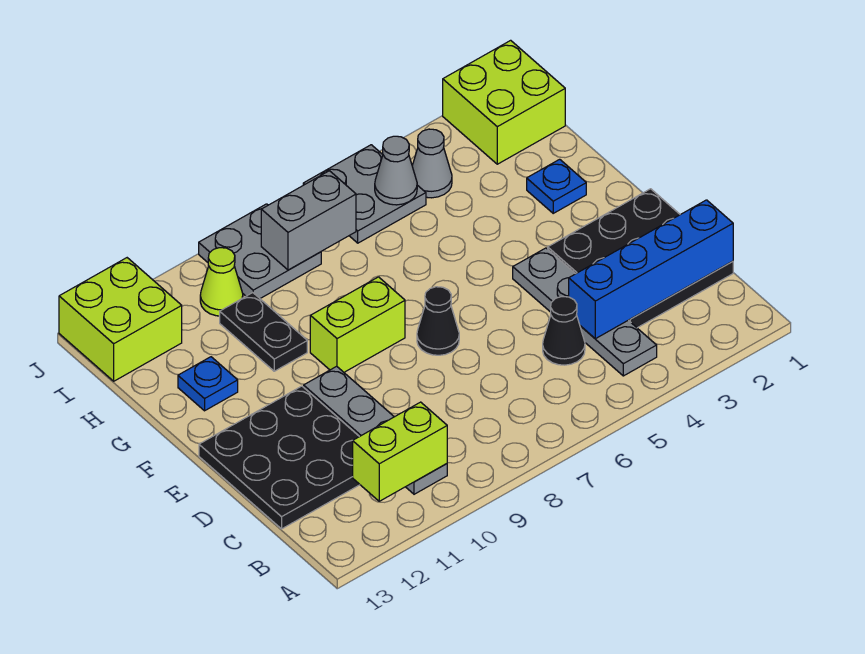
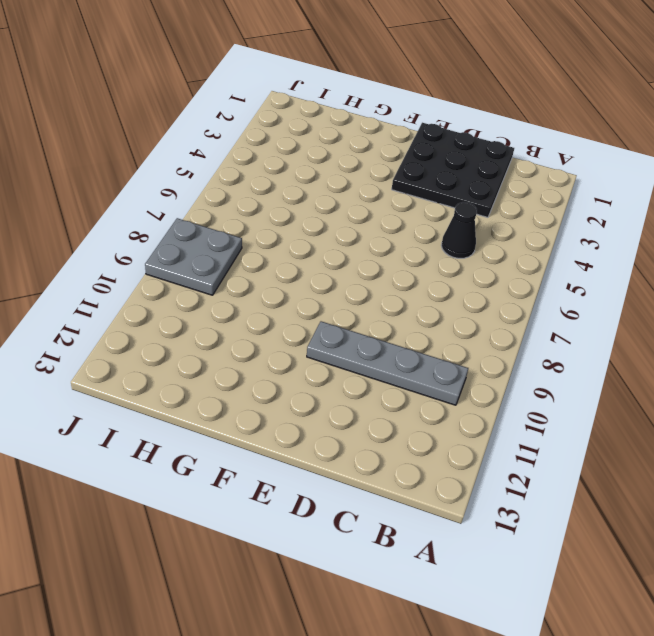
none -> grey 1x4 plate [513,248,657,376]
none -> black 3x3 plate [199,386,360,529]
none -> black 1x1 cone [417,287,459,355]

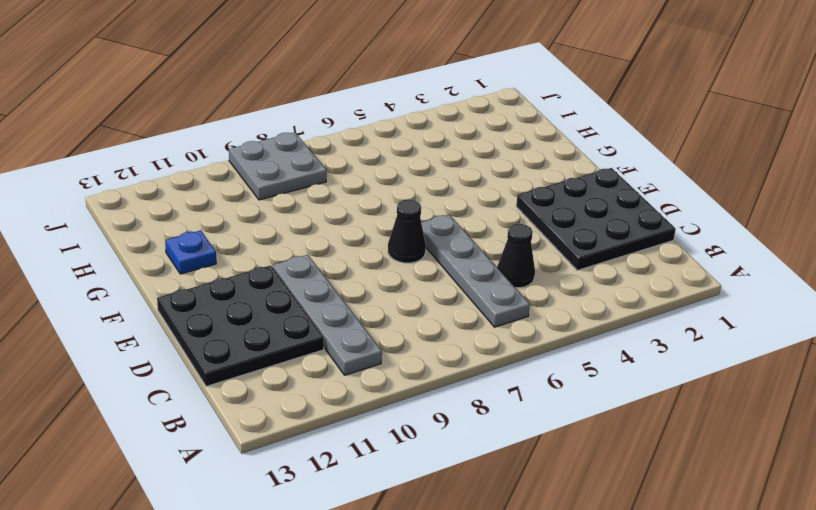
grey 1x4 plate [421,214,530,327] -> grey 1x4 plate moved to [513,248,657,376]
none -> lime 1x2 brick [310,277,405,372]
none -> blue 1x1 plate [527,159,586,213]
none -> black 1x2 plate [220,293,307,371]

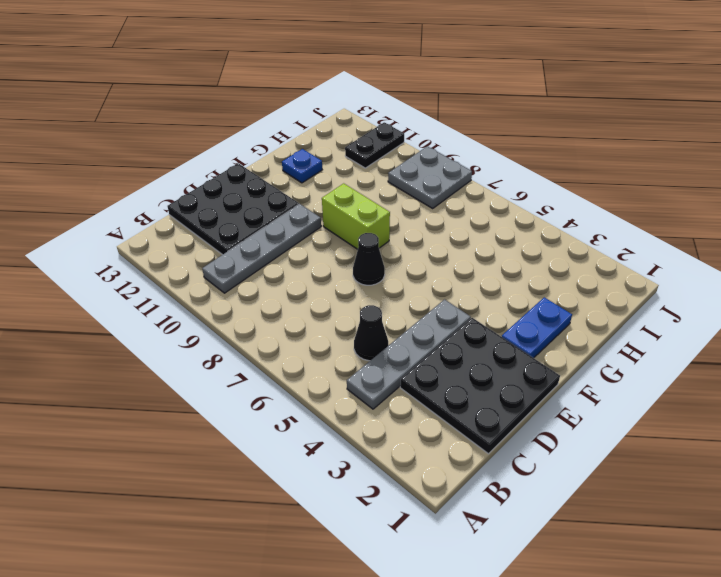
blue 1x2 plate [502,297,572,358] -> blue 1x1 plate [527,159,586,213]
black 1x2 plate [345,122,404,168] -> black 1x2 plate moved to [220,293,307,371]
none -> lime 2x2 brick [443,40,565,164]
none -> grey 1x1 cone [412,129,452,198]
none -> grey 2x2 plate [303,145,426,243]

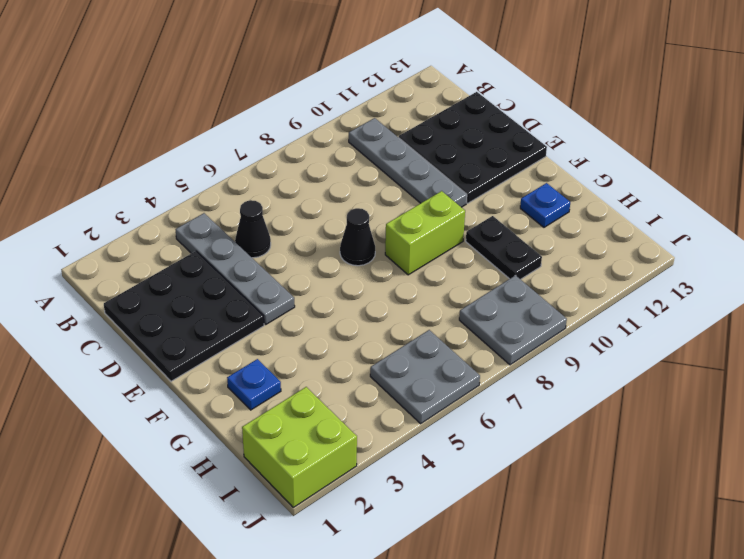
none -> grey 1x1 cone [412,129,452,198]
none -> lime 1x1 cone [200,248,243,316]
none -> lime 2x2 brick [59,258,182,381]

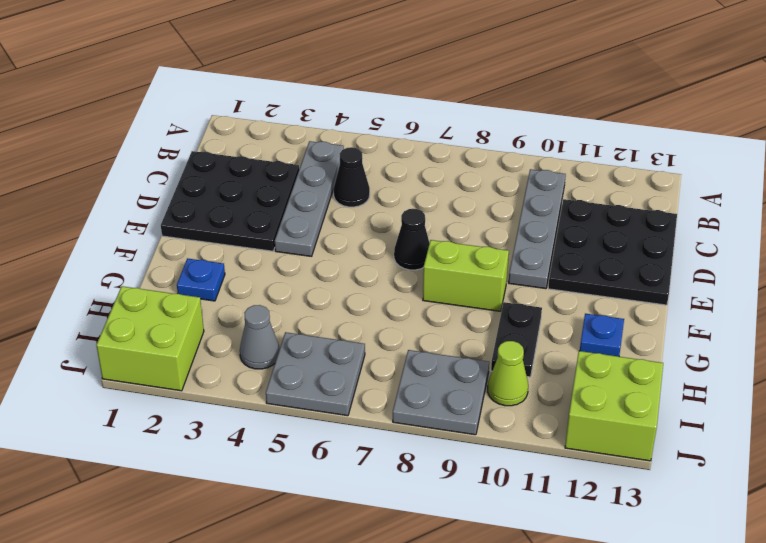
none -> lime 1x2 brick [353,402,447,501]
none -> blue 1x4 brick [569,200,733,339]
none -> grey 1x1 cone [375,136,417,205]

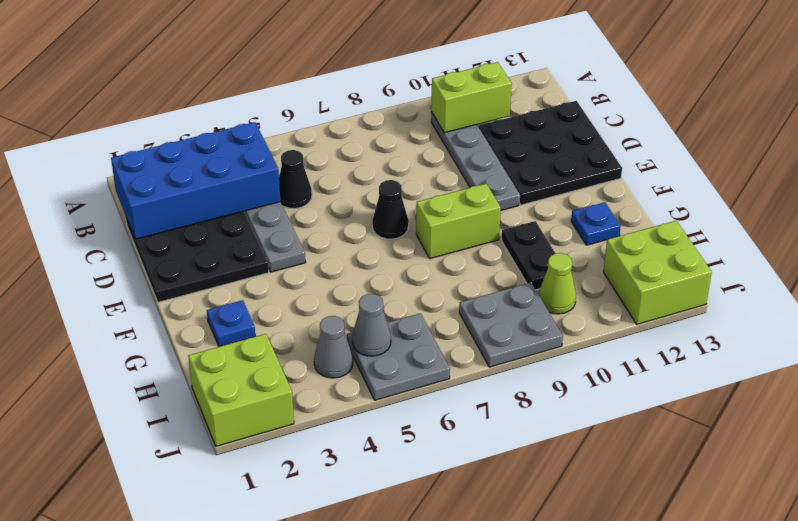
blue 2x4 brick [111,122,280,239] -> blue 1x4 brick [569,200,733,339]
none -> grey 1x2 brick [261,171,356,270]

